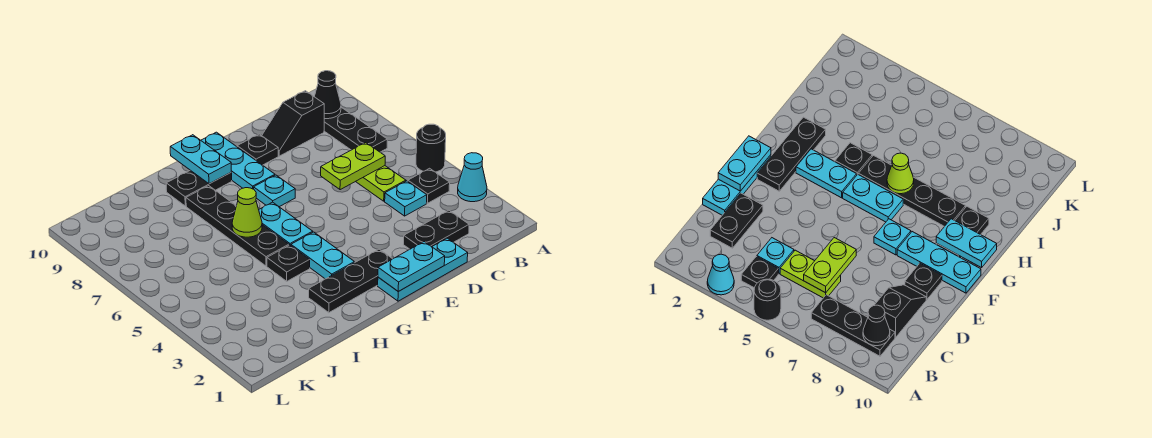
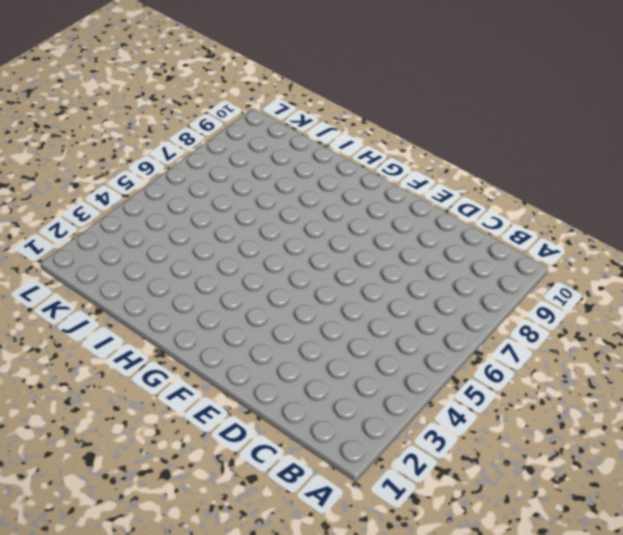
none -> cyan 1x1 cone [458,153,487,202]
none -> black 1x1 round brick [416,124,446,172]
none -> black 1x1 plate [408,168,450,203]

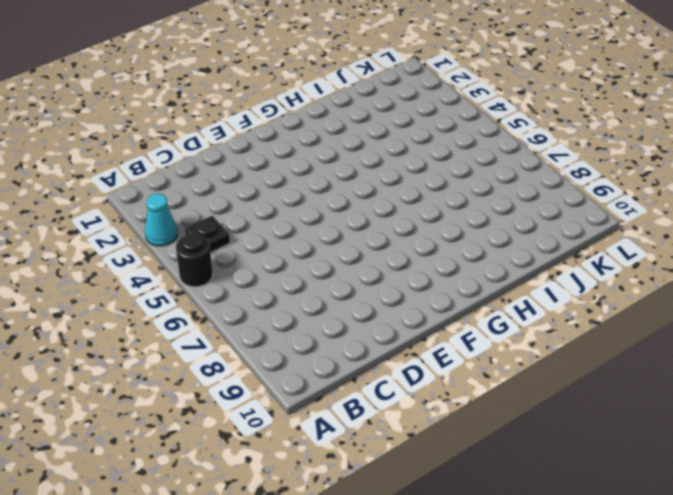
none -> black 1x3 plate [324,107,387,152]
none -> black 1x2 plate [404,210,469,249]
none -> cyan 1x1 plate [385,181,427,216]

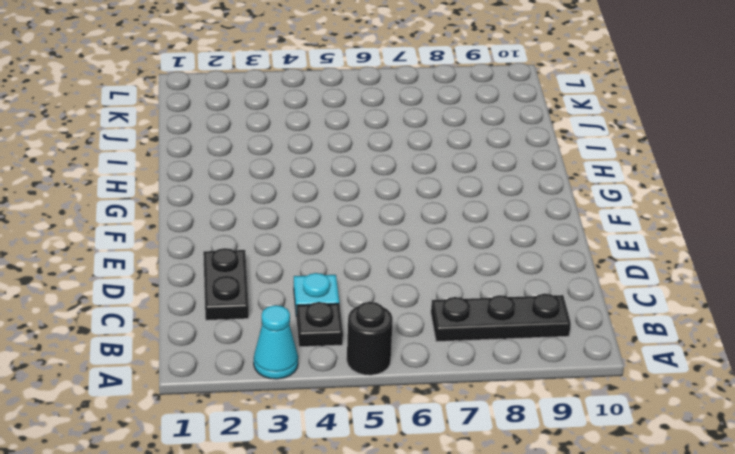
none -> lime 1x2 plate [356,166,406,201]
none -> black 1x2 slope [262,91,324,156]
none -> cyan 1x3 plate [378,238,468,301]

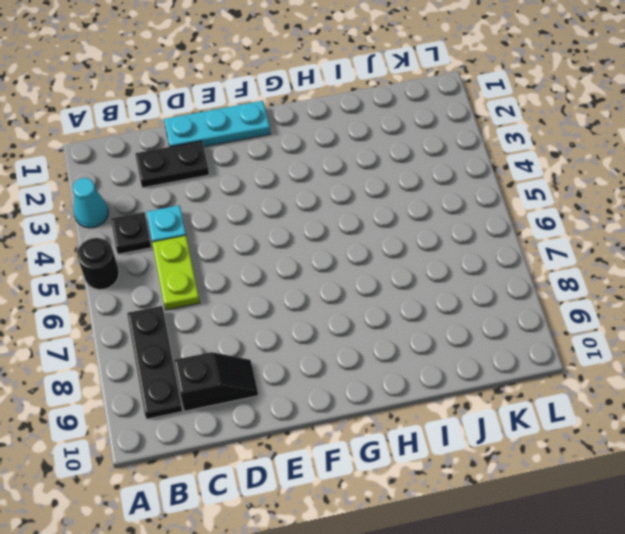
none -> black 1x1 plate [237,134,278,165]
none -> black 1x3 plate [309,249,392,313]
none -> cyan 1x1 plate [254,175,295,207]

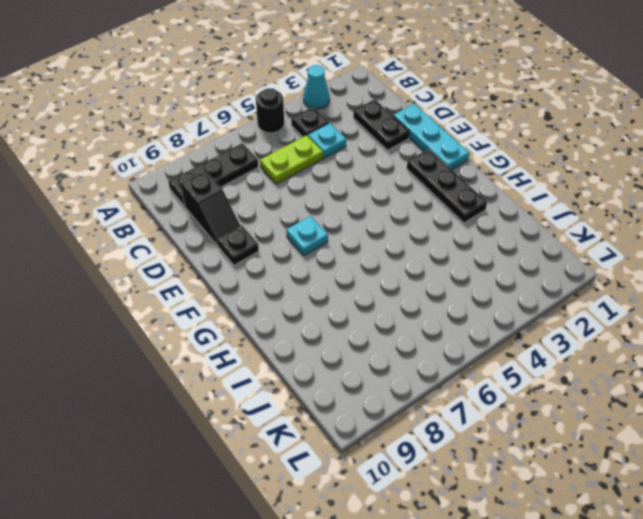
none -> cyan 1x3 plate [201,132,275,189]
none -> cyan 1x2 plate [291,232,354,279]
none -> cyan 1x2 plate [259,202,313,245]

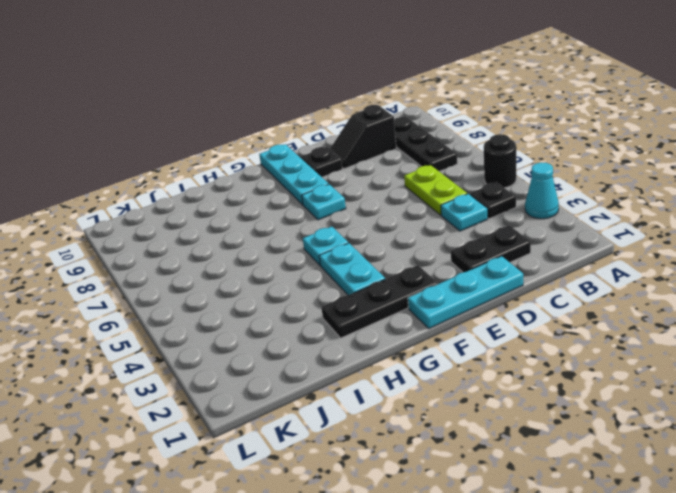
cyan 1x1 plate [303,226,348,265] -> cyan 1x2 plate [259,202,313,245]
none -> black 1x2 plate [166,170,232,206]
none -> black 1x1 plate [267,245,310,281]
none -> black 1x4 plate [186,186,289,266]

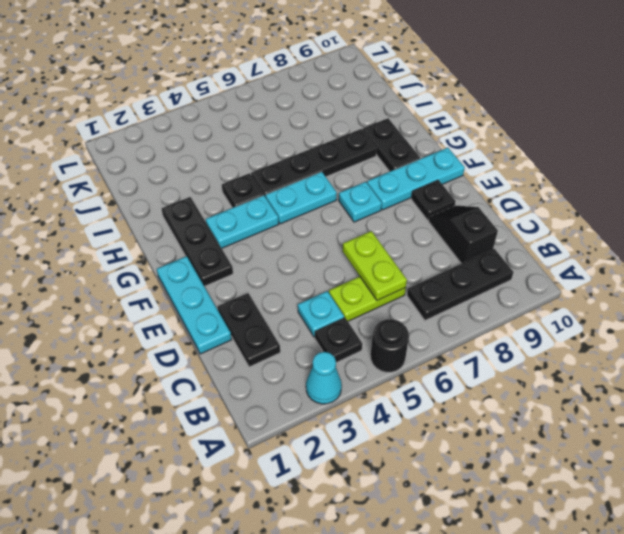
none -> black 1x1 cone [314,71,341,119]
none -> cyan 1x2 plate [378,242,445,291]
none -> cyan 1x2 plate [170,135,231,184]

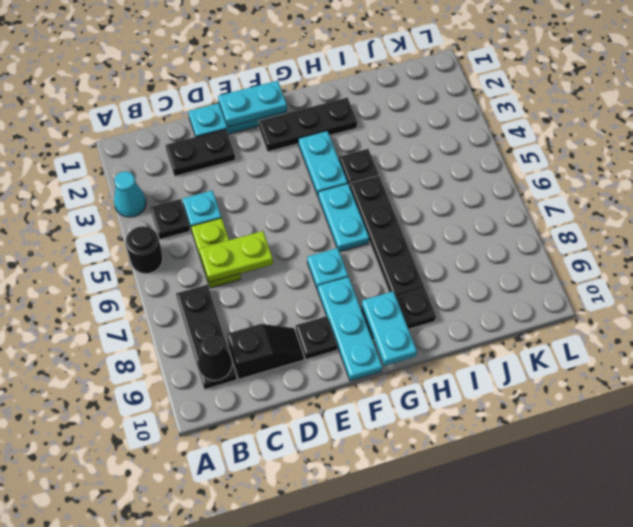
none -> lime 1x1 cone [232,188,262,237]

